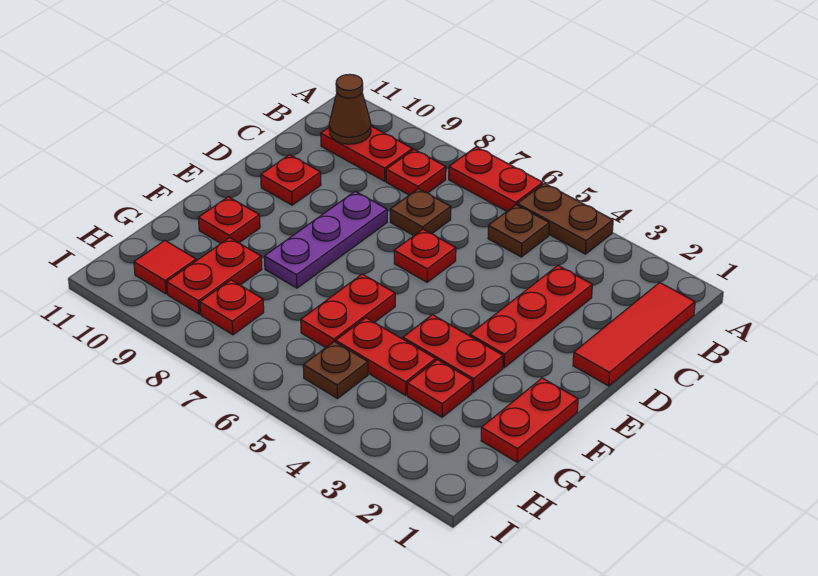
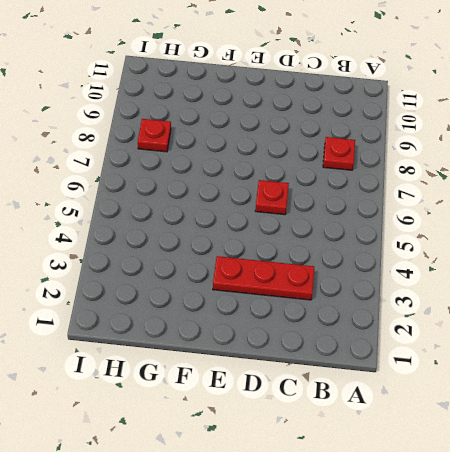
none -> brown 1x2 plate [517,183,613,254]
none -> red 1x2 plate [449,147,543,211]
none -> red 1x3 tile [573,283,695,386]

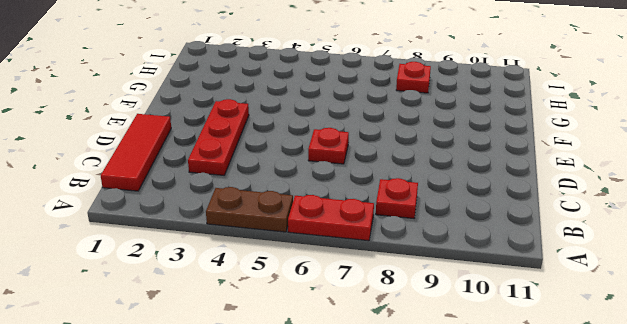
none -> brown 1x1 plate [488,205,549,257]
none -> red 1x2 plate [321,126,412,181]
none -> brown 1x1 plate [390,189,451,235]

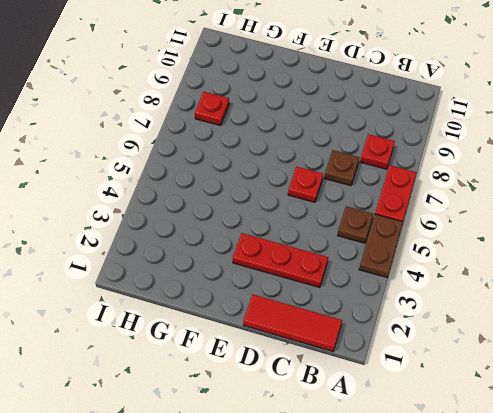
none -> red 1x2 plate [321,126,412,181]
none -> purple 1x3 plate [264,191,387,288]
none -> red 1x1 plate [261,155,321,205]

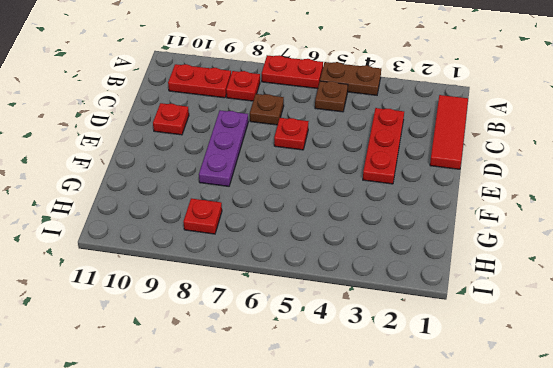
none -> red 1x2 plate [481,378,578,462]
none -> red 1x2 plate [403,315,503,392]
none -> red 1x2 plate [301,274,395,348]

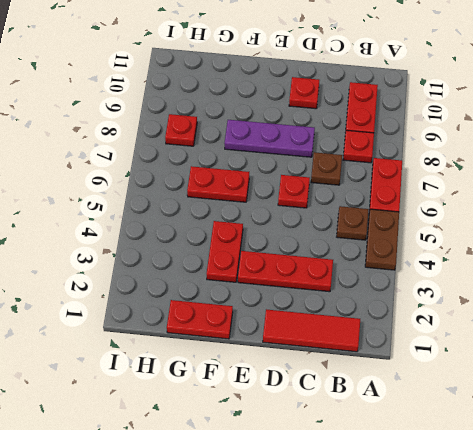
none -> red 1x1 plate [198,197,260,243]
none -> red 1x1 plate [407,360,472,417]
none -> red 1x2 plate [336,318,436,395]

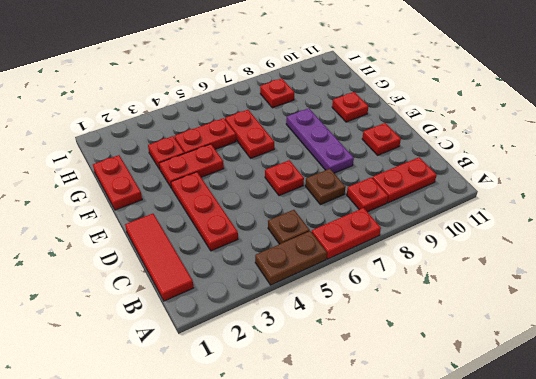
none -> red 1x2 plate [167,238,262,314]
none -> brown 1x1 plate [303,342,368,399]
none -> red 1x1 tile [134,241,196,294]

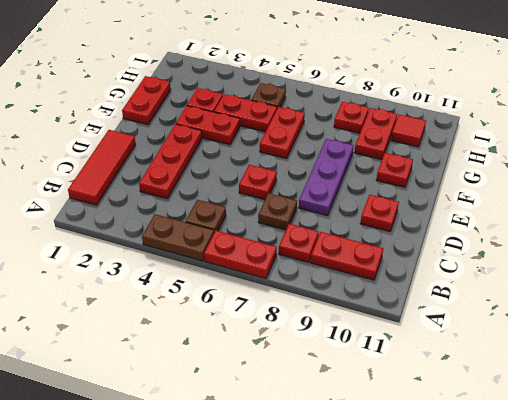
none -> brown 1x1 cone [329,74,371,144]

